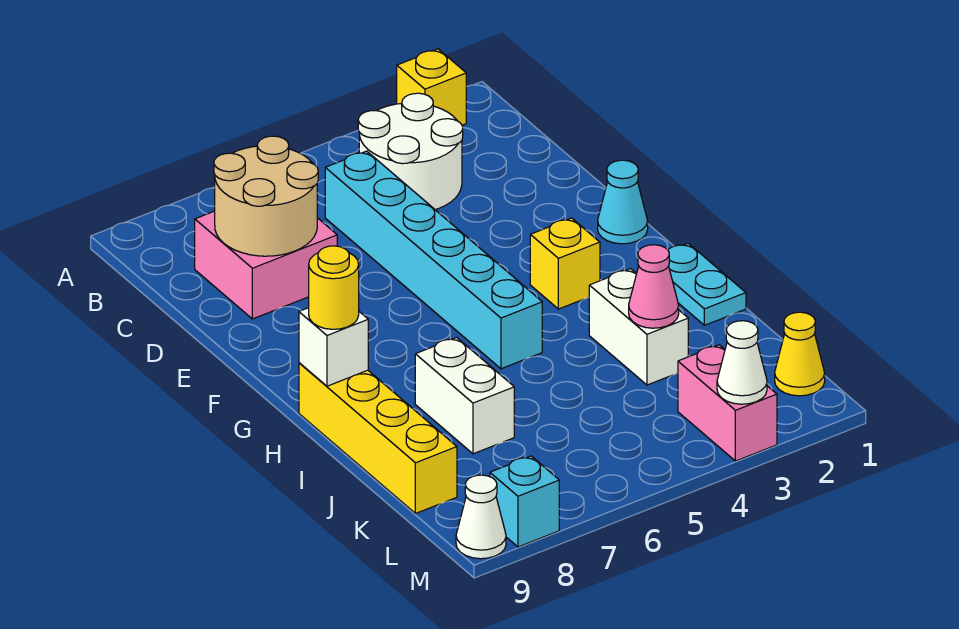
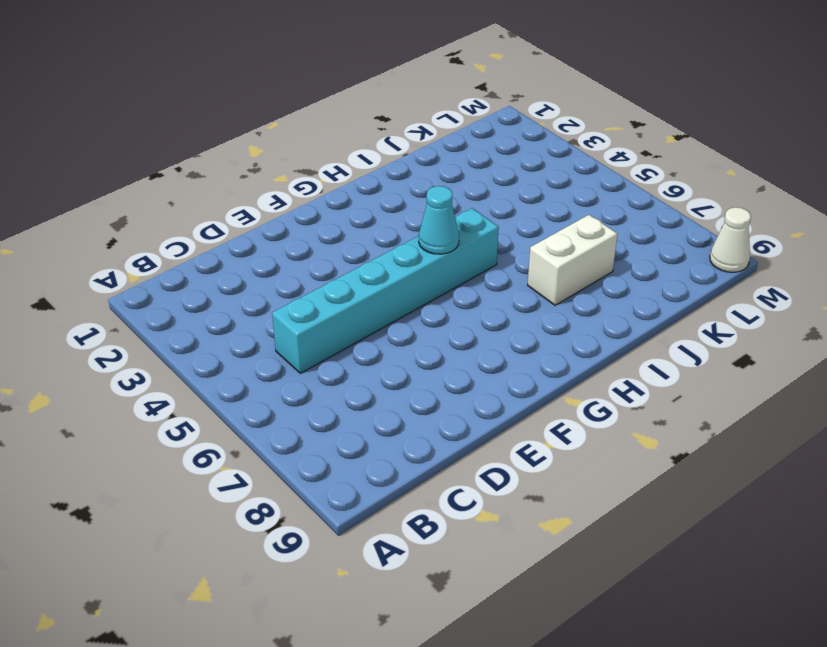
cyan 1x1 cone [419,186,459,254] -> cyan 1x1 cone moved to [598,160,648,244]
none -> yellow 1x1 brick [397,49,466,125]
none -> white 2x2 round brick [358,93,463,210]
none -> pink 2x2 brick [195,211,337,319]

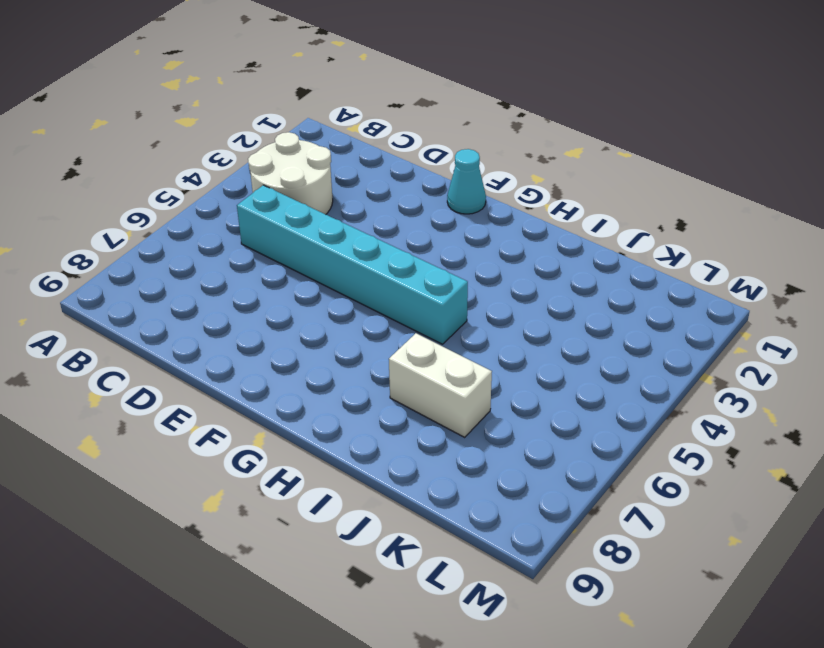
none -> yellow 1x1 brick [397,49,466,125]
none -> pink 2x2 brick [195,211,337,319]
none -> yellow 1x1 brick [530,218,600,309]

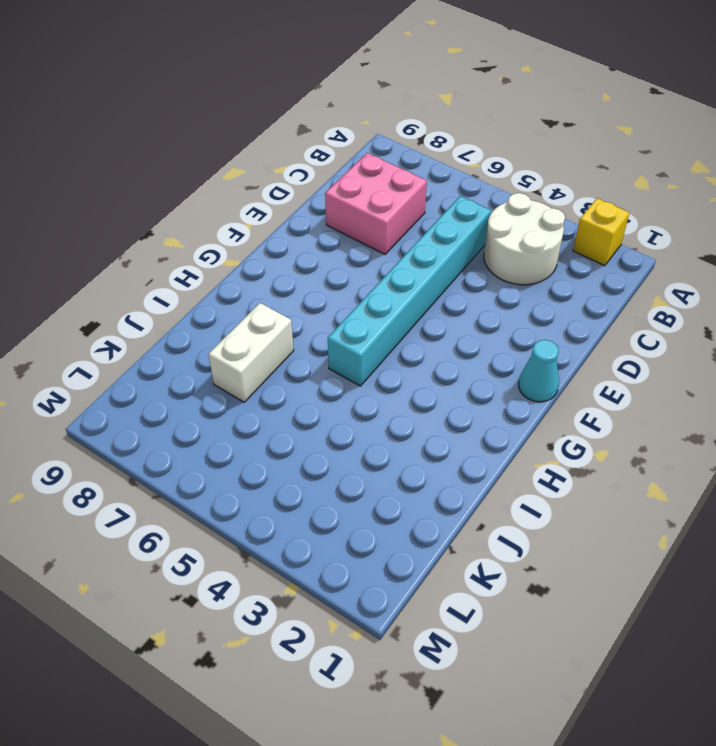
none -> yellow 1x1 brick [530,218,600,309]
none -> cyan 1x2 plate [668,243,746,325]
none -> yellow 1x4 brick [299,363,457,514]

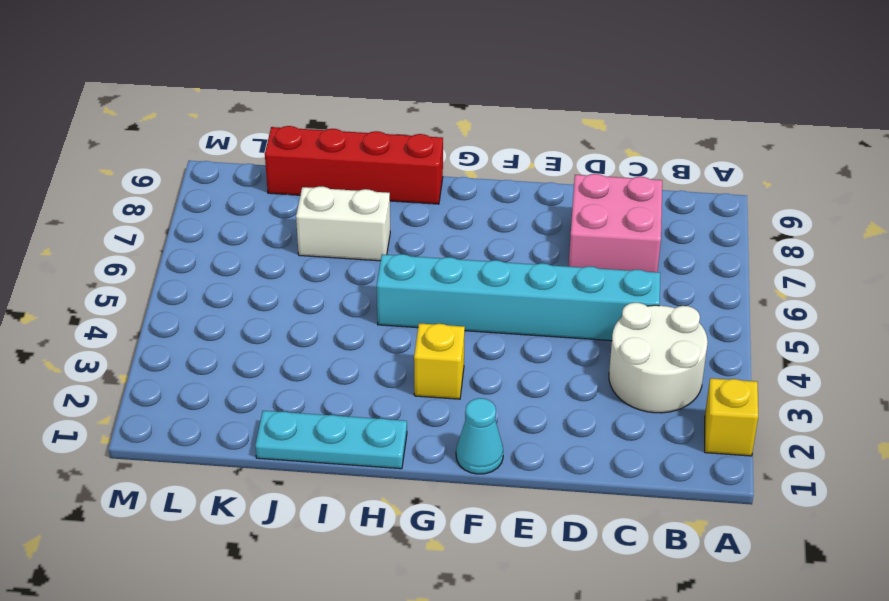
cyan 1x3 plate [255,411,407,469] -> cyan 1x2 plate [668,243,746,325]
red 1x4 brick [265,126,443,204] -> yellow 1x4 brick [299,363,457,514]
none -> white 1x2 brick [589,269,688,385]
none -> yellow 1x1 cone [775,312,825,396]
none -> pink 1x2 brick [678,345,777,461]

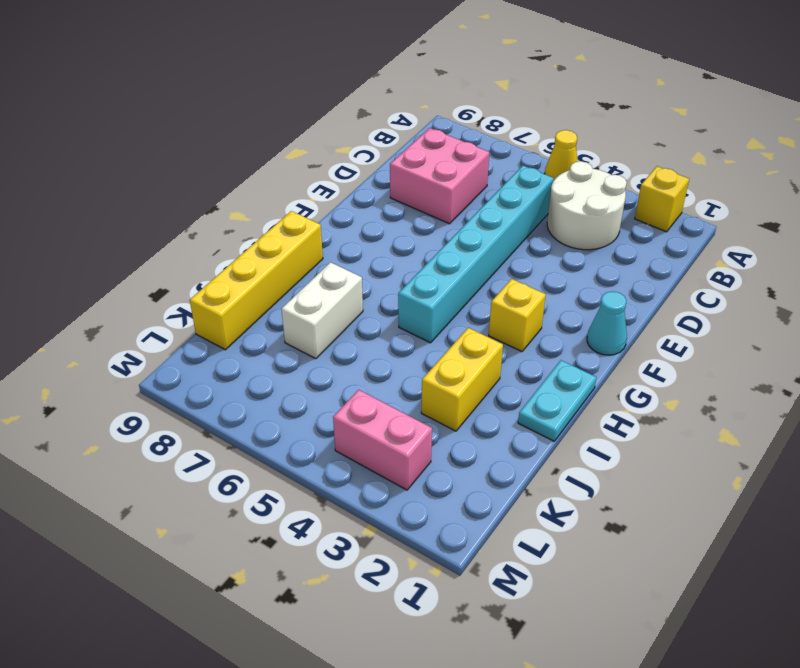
yellow 1x1 cone [545,130,578,180] -> yellow 1x1 cone moved to [775,312,825,396]
yellow 1x2 brick [421,328,503,431] -> white 1x2 brick [589,269,688,385]
pink 1x2 brick [333,390,432,490] -> pink 1x2 brick turned to [678,345,777,461]
none -> cyan 1x1 brick [490,456,559,547]
none -> white 1x1 cone [456,475,506,559]
none -> tan 2x2 round brick [214,136,318,256]

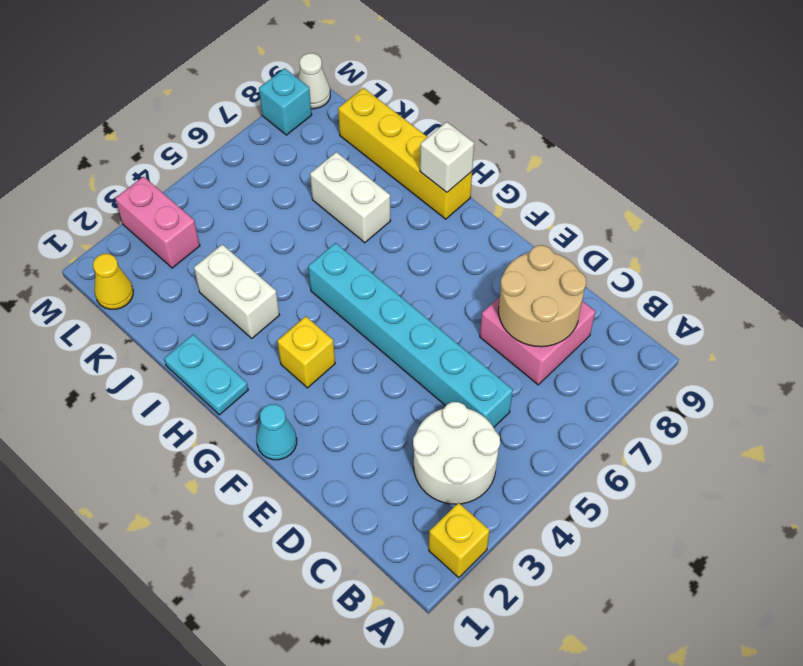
none -> pink 1x1 cone [629,245,679,328]
none -> white 1x1 cone [717,321,767,404]
none -> yellow 1x1 round brick [309,246,359,329]

